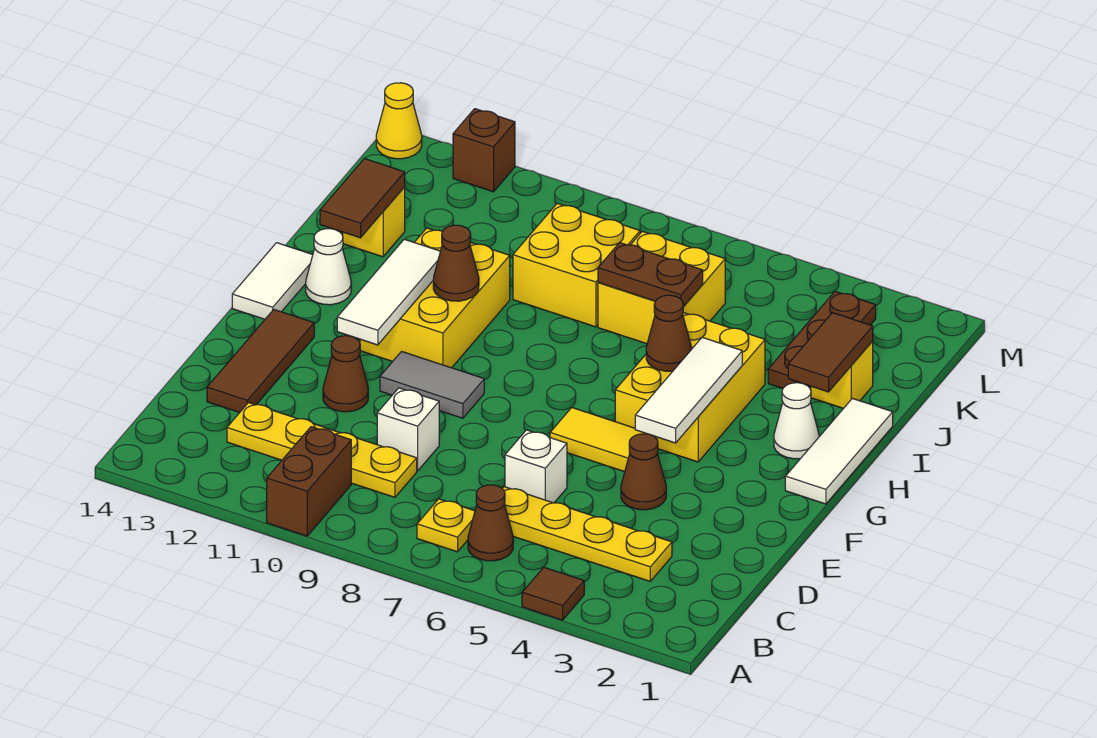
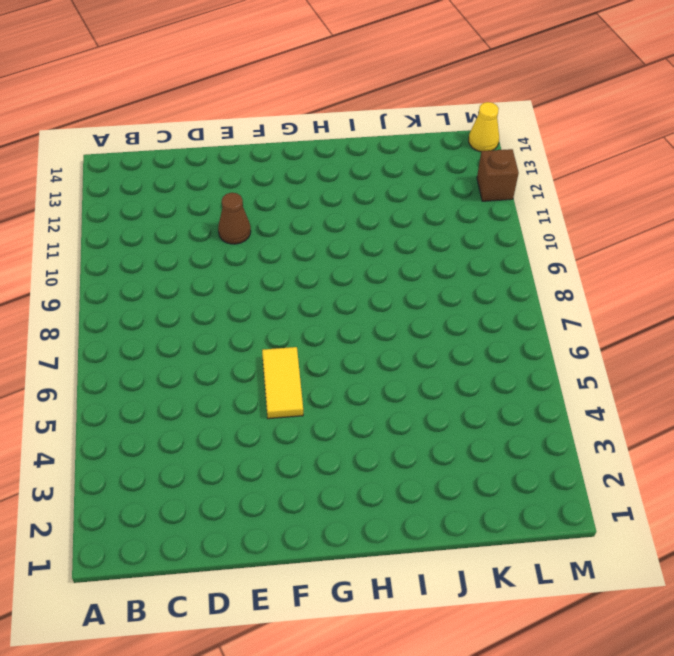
none -> brown 1x1 tile [522,567,584,620]
none -> brown 1x2 brick [267,427,351,536]
none -> brown 1x1 cone [468,485,513,561]
none -> yellow 1x1 plate [417,499,475,552]

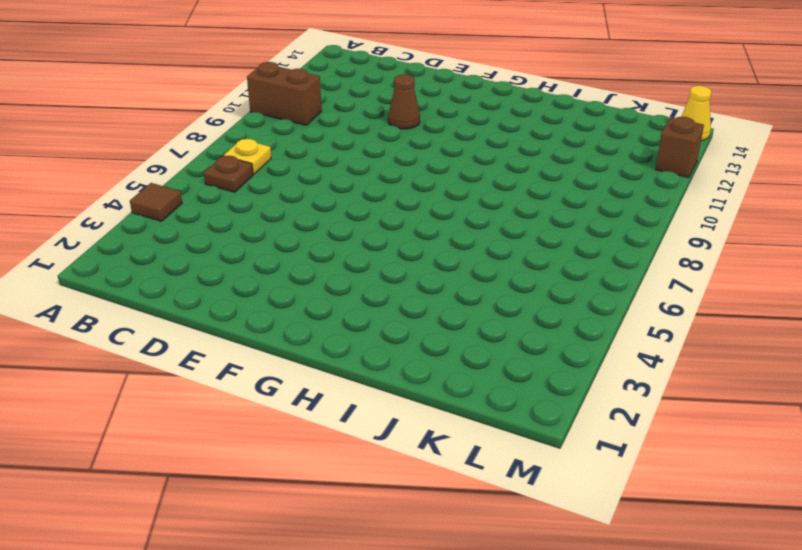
brown 1x1 plate [204,156,253,192] -> brown 1x1 cone [468,485,513,561]
none -> yellow 1x4 plate [502,487,672,581]
none -> yellow 1x4 plate [227,403,417,497]
none -> white 1x1 brick [505,430,567,503]
none -> white 1x1 brick [377,388,439,471]

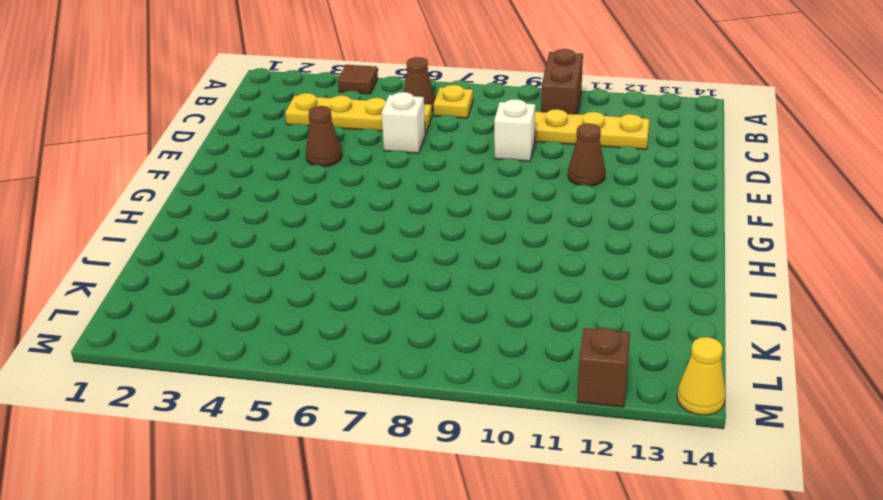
none -> brown 1x3 tile [207,310,314,413]
none -> yellow 1x2 tile [550,408,655,472]
none -> grey 1x2 tile [380,351,484,418]
none -> white 1x3 tile [785,398,893,504]

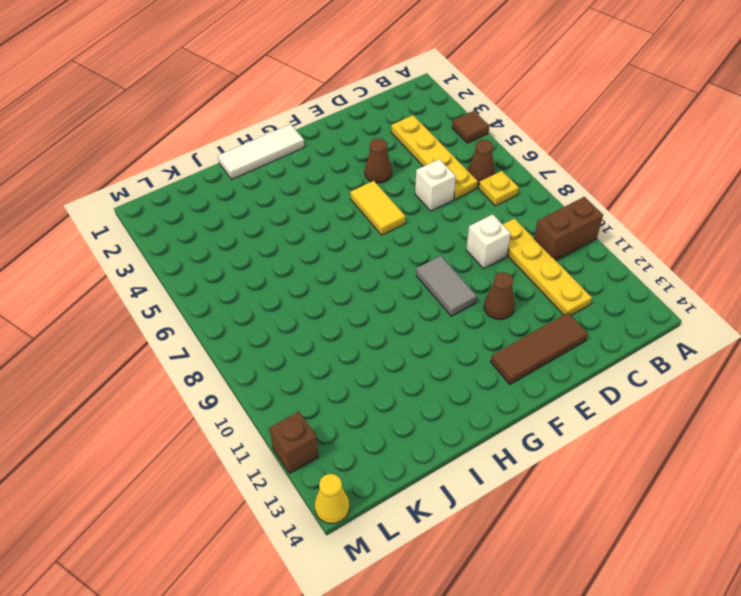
none -> yellow 2x3 brick [615,313,765,462]
none -> yellow 2x3 brick [360,228,510,368]
none -> white 1x2 tile [232,243,313,319]
none -> white 1x1 cone [774,383,819,459]

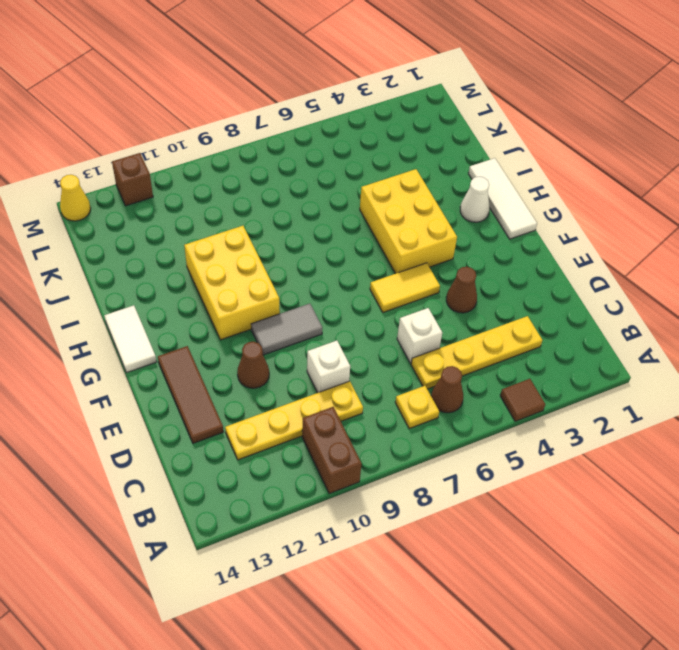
none -> white 1x1 cone [306,229,351,305]
none -> yellow 1x1 brick [811,341,873,408]
none -> brown 1x3 plate [768,291,876,389]
none -> yellow 2x2 brick [598,231,725,344]

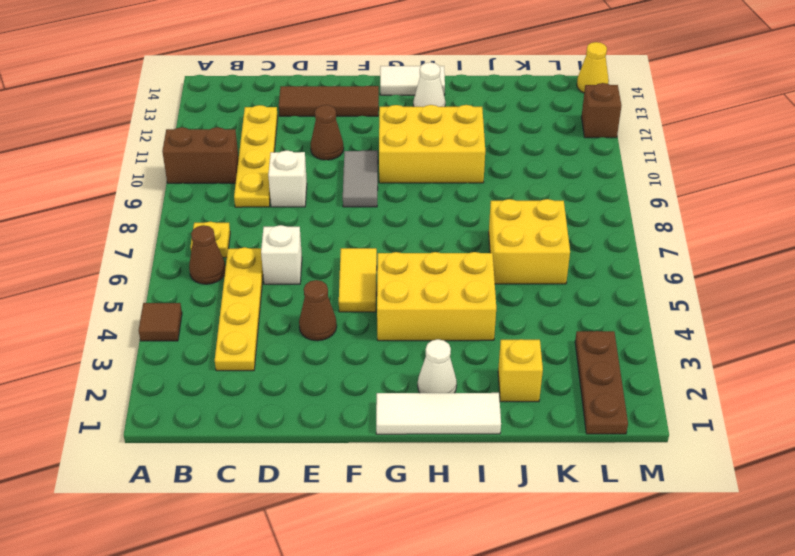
brown 1x3 plate [575,331,628,434] -> brown 1x3 plate turned to [768,291,876,389]
none -> yellow 2x2 brick [513,203,640,327]
none -> yellow 1x1 brick [343,187,405,257]
none -> white 1x3 tile [635,337,742,443]
none -> white 1x3 tile [337,239,440,345]

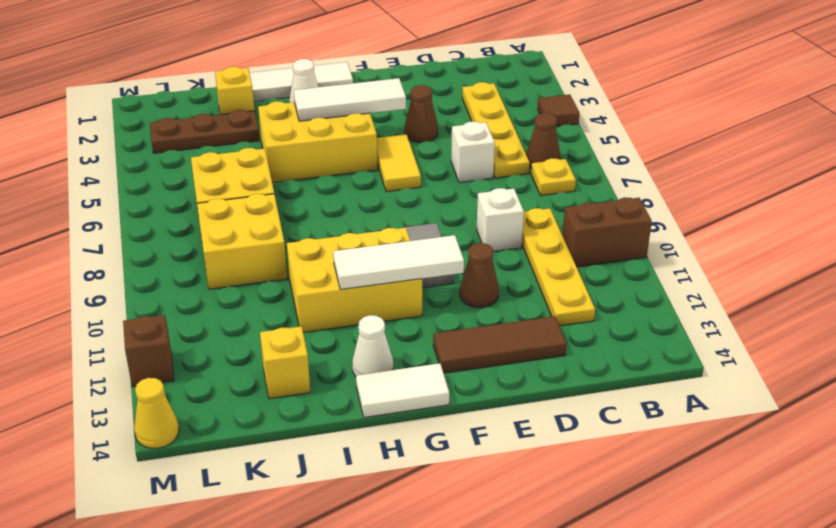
none -> brown 1x1 cone [646,295,692,371]
none -> brown 1x1 cone [433,225,479,301]
none -> brown 1x2 tile [788,313,873,392]
none -> brown 1x2 tile [320,159,405,238]

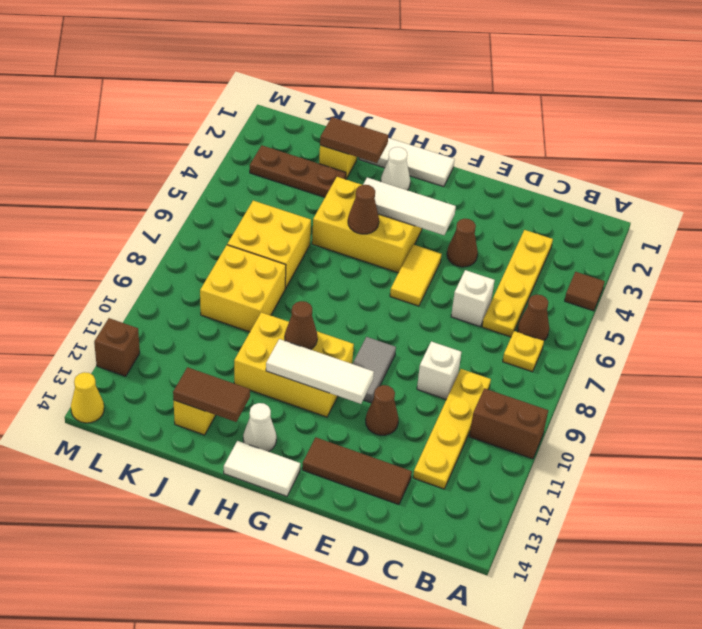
none -> brown 1x2 plate [598,243,703,307]

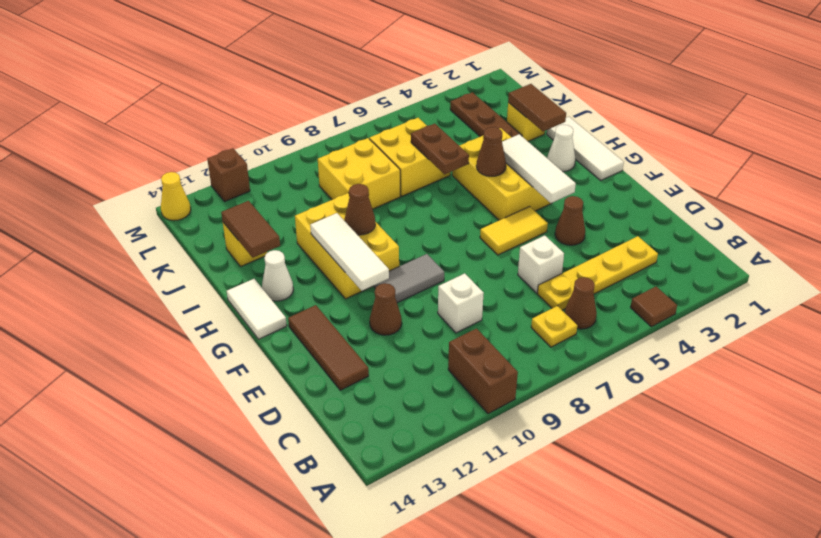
brown 1x2 plate [411,124,469,174] -> brown 1x2 plate turned to [598,243,703,307]
none -> yellow 1x4 plate [227,403,417,497]

